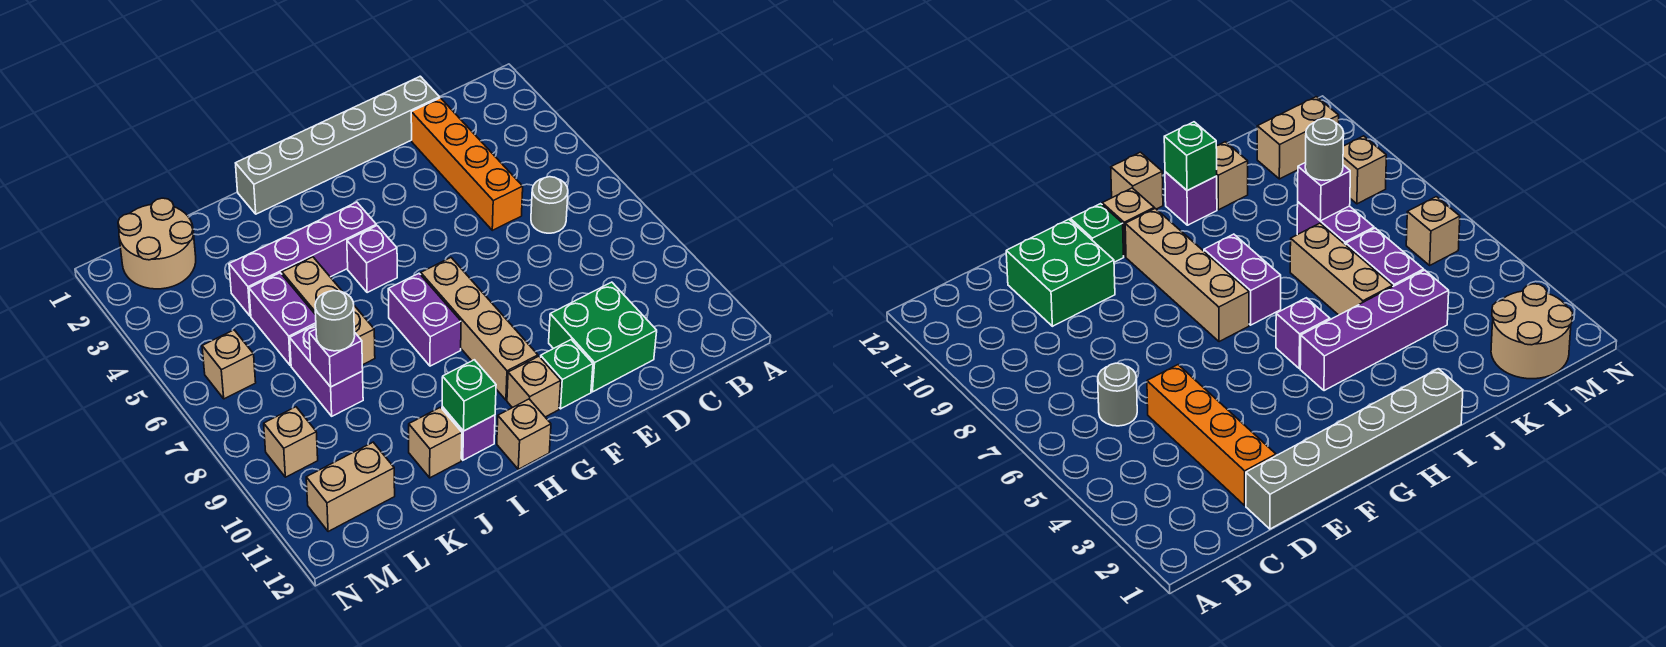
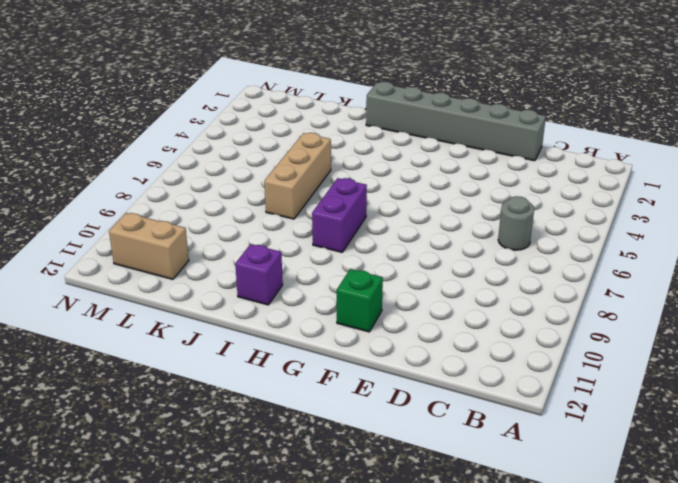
none -> orange 1x4 brick [411,98,523,230]
none -> green 2x2 brick [549,282,657,392]
none -> tan 1x4 brick [421,258,538,400]

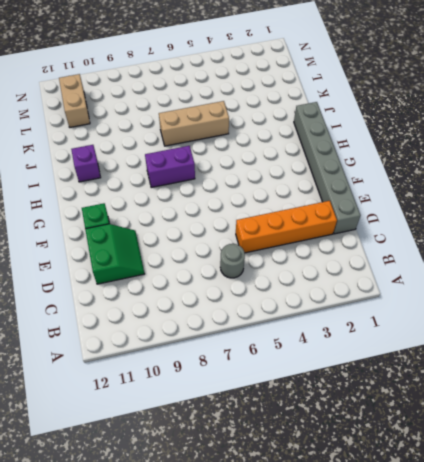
green 2x2 slope [85,224,145,284] -> green 2x2 brick [549,282,657,392]
none -> tan 1x4 brick [421,258,538,400]
none -> tan 1x1 brick [507,356,561,417]
none -> purple 1x4 brick [229,202,376,316]

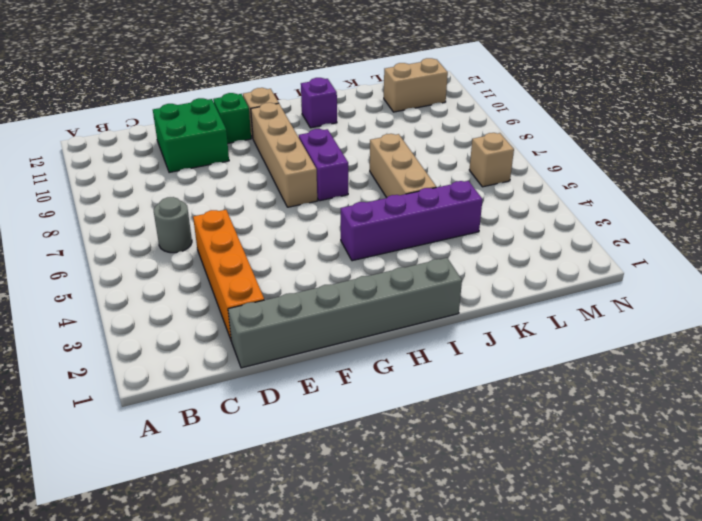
none -> purple 1x1 brick [347,226,397,293]
none -> tan 1x1 brick [497,399,551,469]
none -> tan 1x1 brick [409,407,462,478]

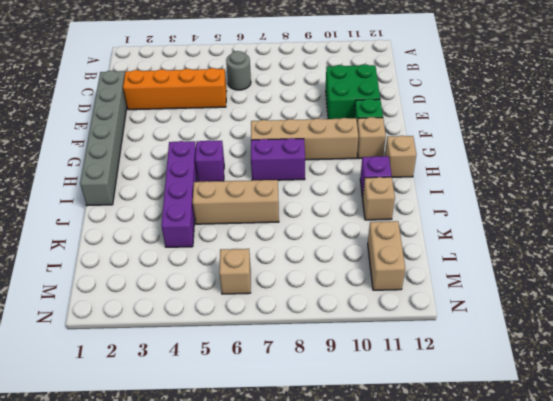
none -> purple 1x2 brick [249,273,316,366]
none -> purple 1x2 brick [290,325,363,416]
none -> tan 2x2 round brick [118,198,196,289]

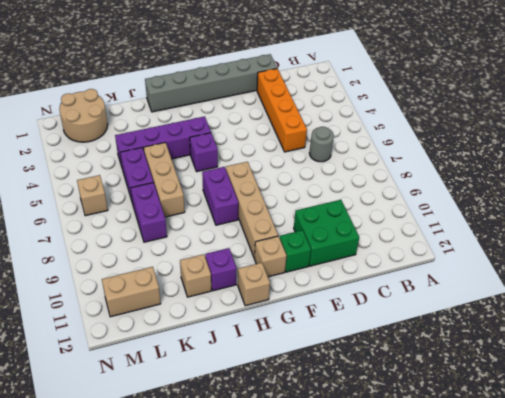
none -> tan 1x1 brick [264,407,318,477]
none -> green 1x1 brick [442,360,496,431]
none -> purple 1x1 brick [309,329,363,387]

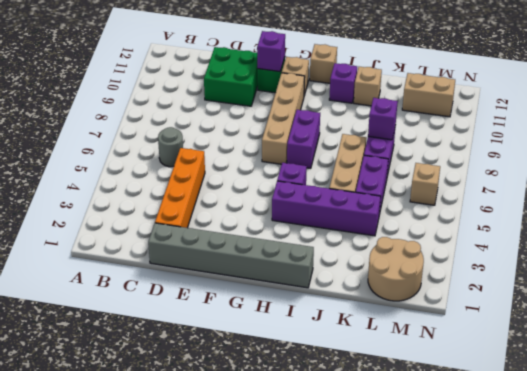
purple 1x1 brick [257,31,285,72] -> none
none -> tan 1x1 brick [264,407,318,477]
none -> green 1x1 brick [442,360,496,431]
none -> grey 1x1 round brick [315,291,355,351]

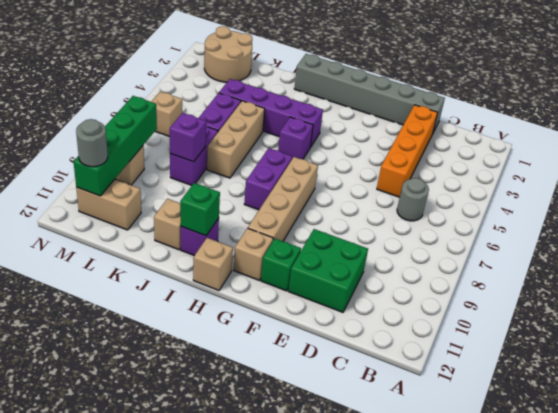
green 1x4 brick [73,96,157,196] -> none
grey 1x1 round brick [76,119,108,167] -> grey 1x1 round brick moved to [315,291,355,351]

